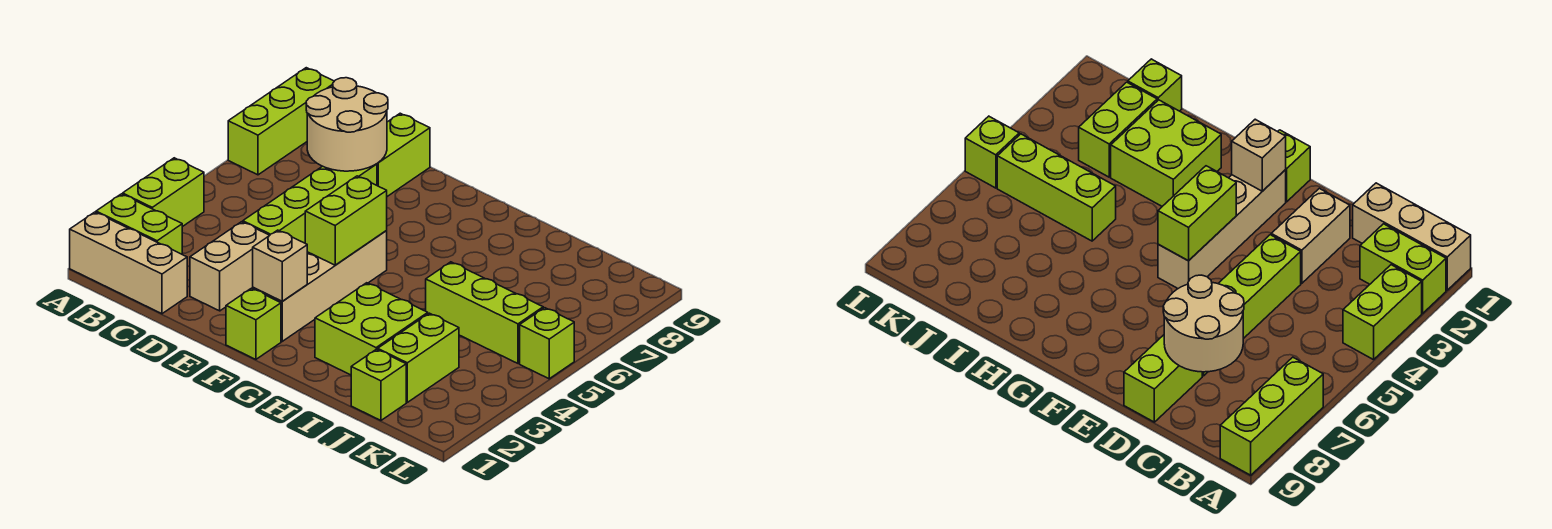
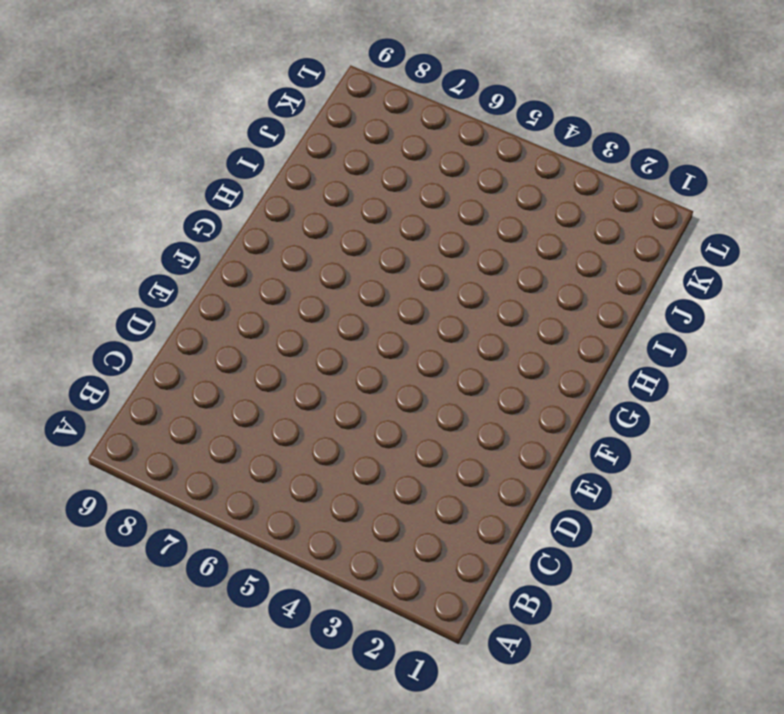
none -> tan 1x3 brick [70,212,187,314]
none -> lime 1x2 brick [96,194,182,254]
none -> lime 1x2 brick [123,158,204,227]

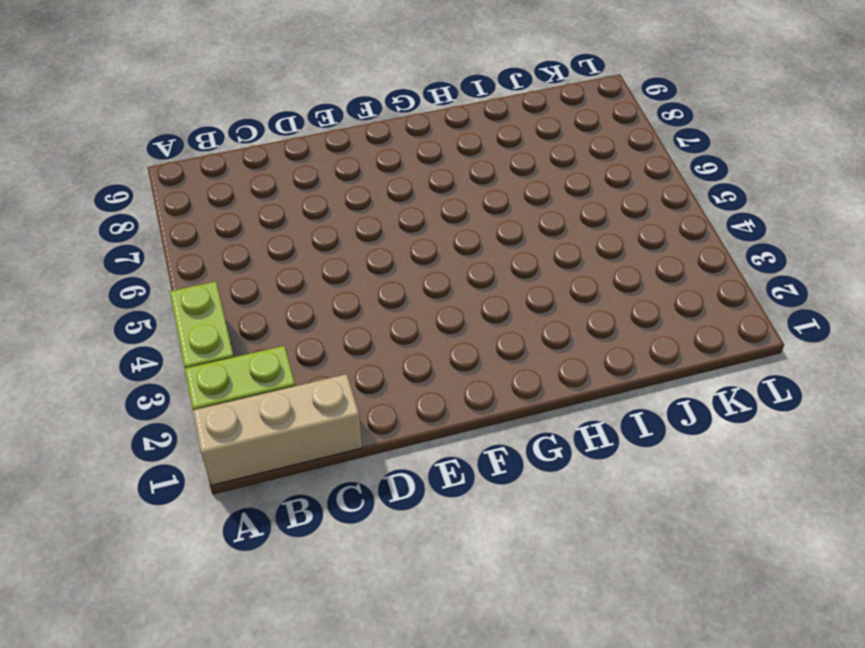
none -> lime 1x3 brick [228,68,334,175]
none -> tan 1x2 brick [190,222,270,311]
none -> lime 1x4 brick [243,164,377,243]

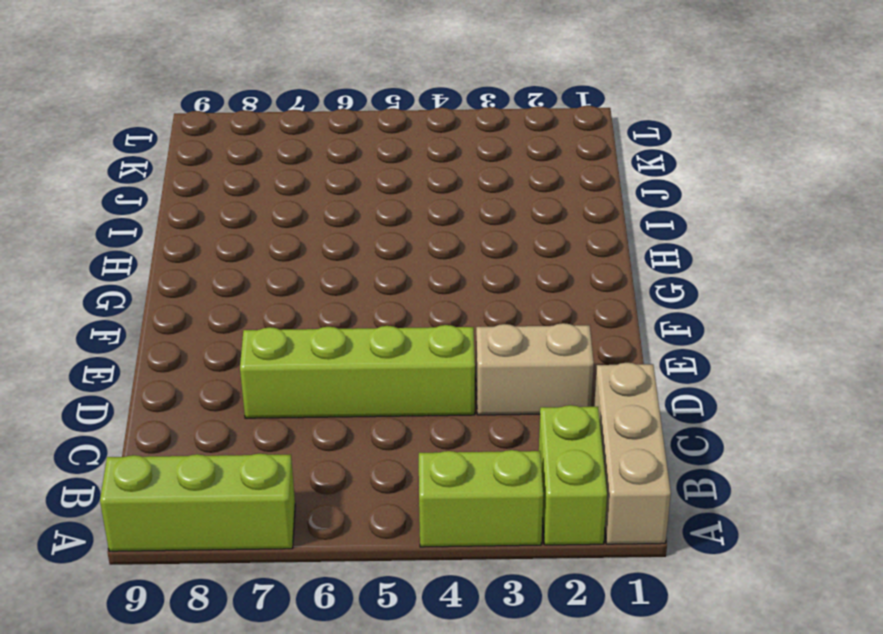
none -> lime 1x2 brick [377,113,430,196]
none -> lime 1x1 brick [226,288,281,359]
none -> tan 1x4 brick [253,231,387,341]

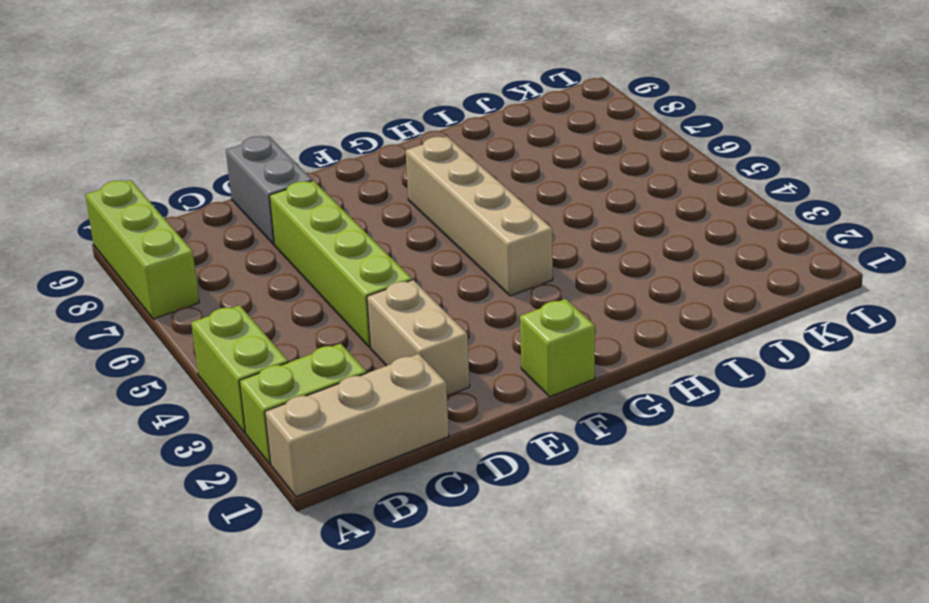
grey 1x2 brick [226,136,312,245] -> lime 1x2 brick [377,113,430,196]
tan 1x4 brick [406,137,553,296] -> tan 1x4 brick moved to [253,231,387,341]
none -> lime 2x2 brick [315,283,428,375]
none -> lime 1x3 brick [426,262,543,363]
none -> lime 1x1 brick [351,349,406,420]

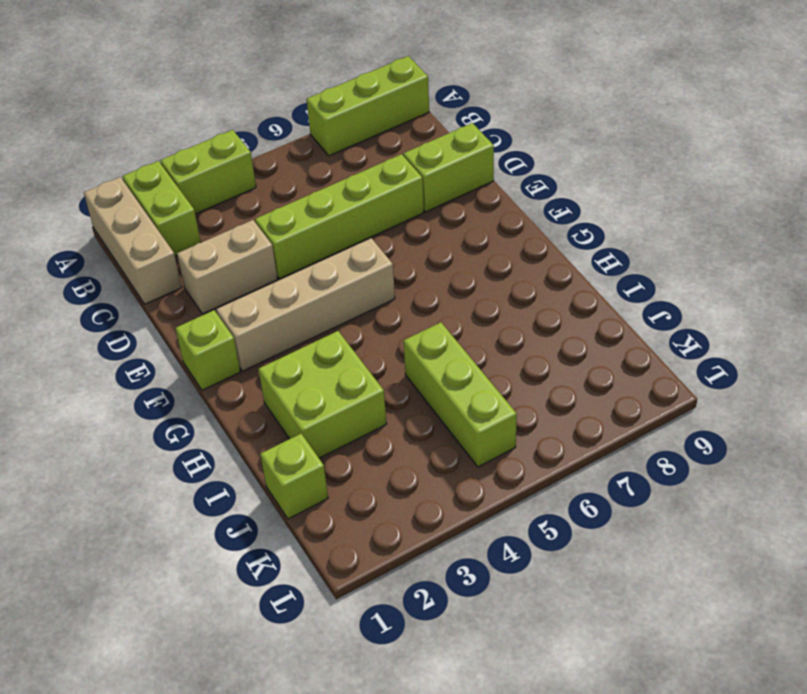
none -> lime 1x2 brick [378,313,459,402]
none -> lime 1x1 brick [520,308,574,379]
none -> tan 2x2 round brick [306,78,388,171]

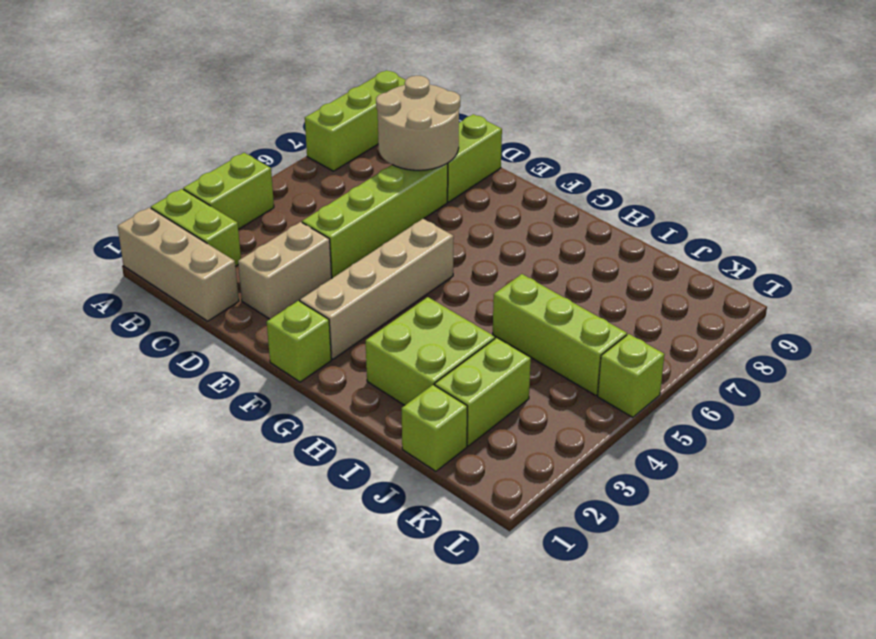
none -> tan 1x1 brick [253,230,307,301]
none -> lime 1x2 brick [305,176,387,265]

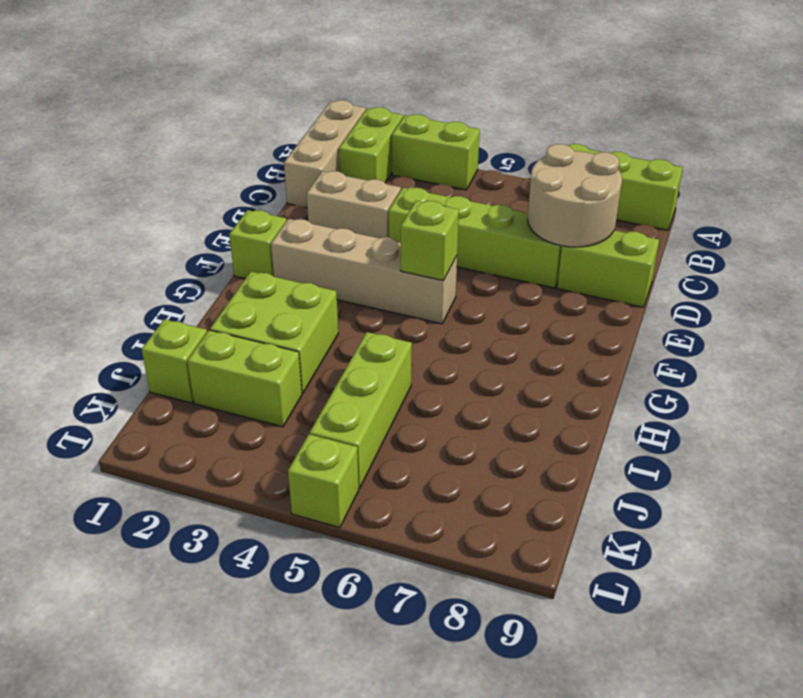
lime 1x1 brick [401,201,459,281] -> lime 1x2 brick [305,176,387,265]
none -> tan 1x1 brick [253,230,307,301]

